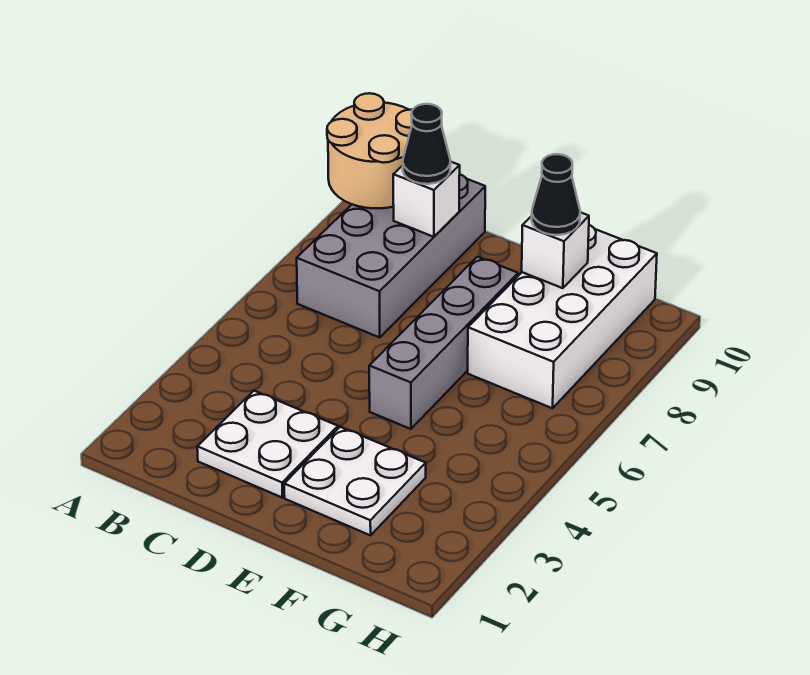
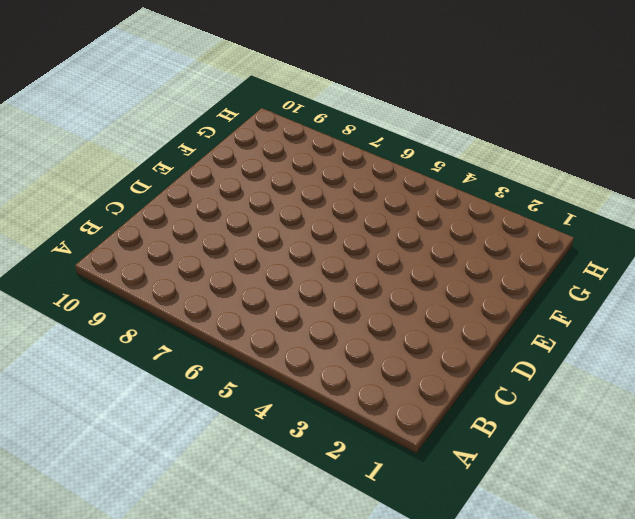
none -> grey 2x4 brick [297,175,485,337]
none -> white 2x2 plate [197,391,338,497]

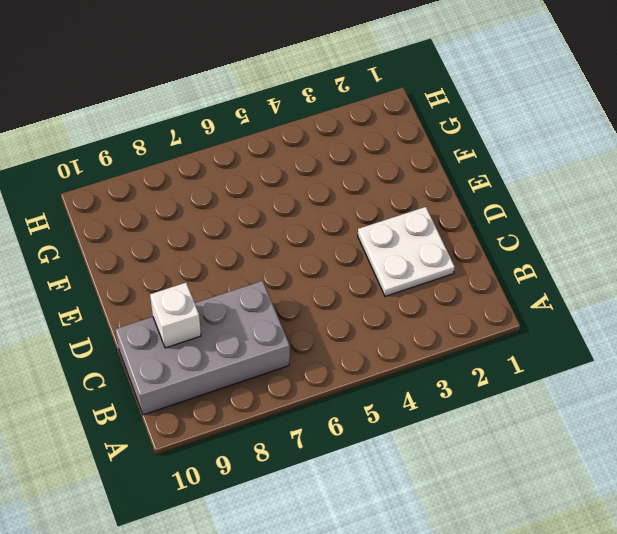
none -> white 2x2 plate [284,427,426,535]
none -> grey 1x4 brick [369,257,518,429]

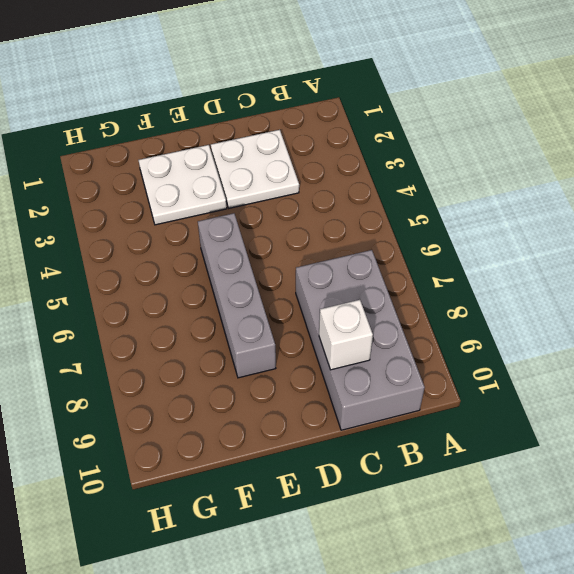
none -> white 2x4 brick [468,225,657,408]
none -> tan 2x2 round brick [327,93,412,208]

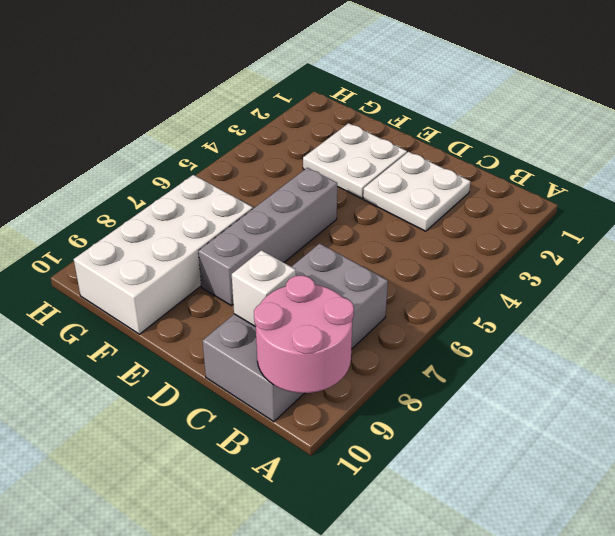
pink 2x2 round brick [254,275,354,393] -> tan 2x2 round brick [327,93,412,208]
none -> white 1x1 brick [522,212,589,288]
none -> black 1x1 cone [403,104,451,184]

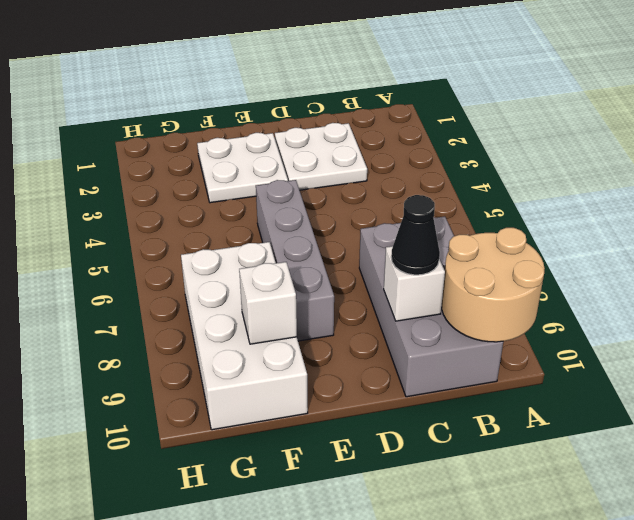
none -> black 1x1 cone [532,154,580,235]

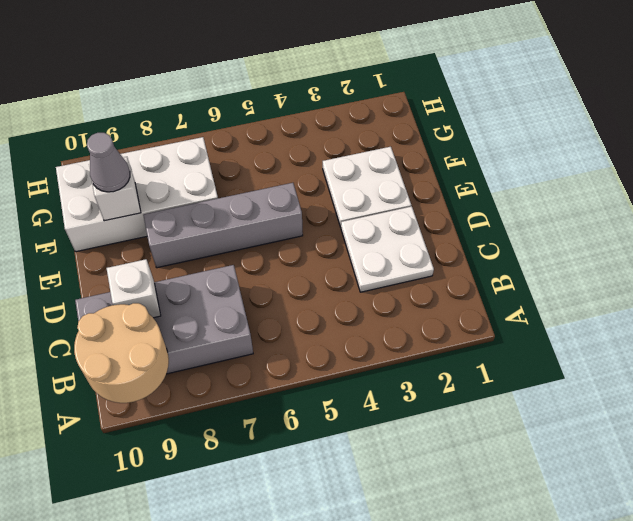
grey 1x1 cone [87,133,130,192] -> black 1x1 cone [532,154,580,235]
none -> black 1x1 cone [403,104,451,184]

